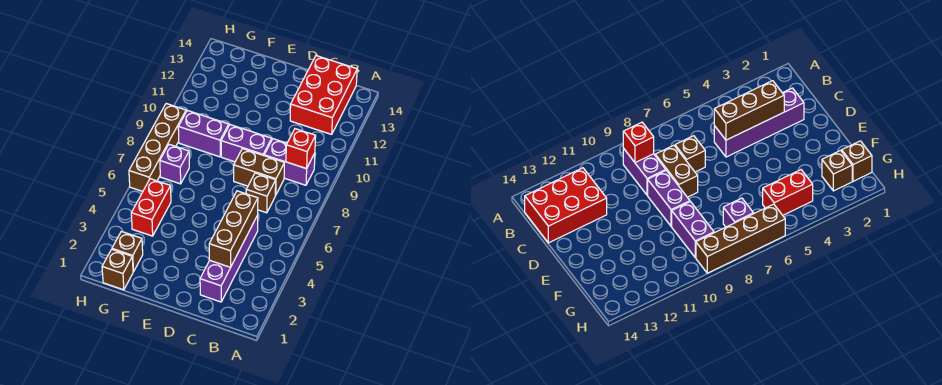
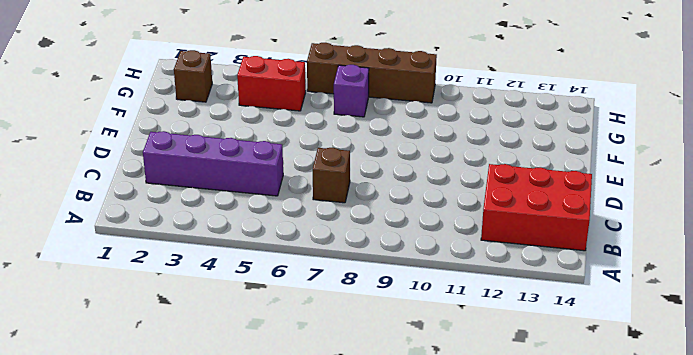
none -> purple 1x2 brick [264,139,315,185]
none -> brown 1x2 brick [234,149,284,195]
none -> purple 1x2 brick [221,125,272,162]

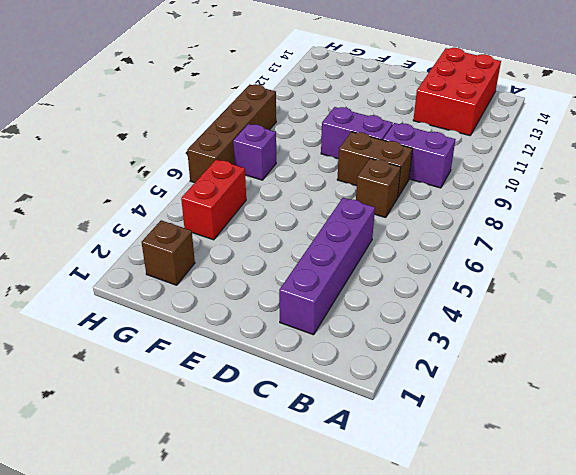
none -> purple 1x2 brick [178,110,229,157]
none -> brown 1x1 brick [102,249,133,290]
none -> red 1x1 brick [286,129,316,169]

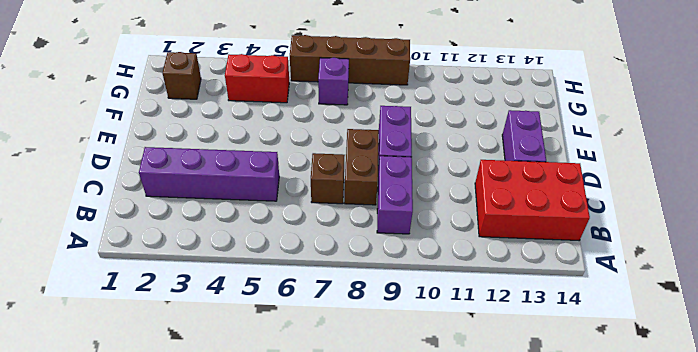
purple 1x2 brick [502,110,546,162] -> purple 1x2 brick moved to [178,110,229,157]
none -> brown 1x1 brick [102,249,133,290]
none -> red 1x1 brick [286,129,316,169]
none -> brown 1x3 brick [209,191,258,267]

